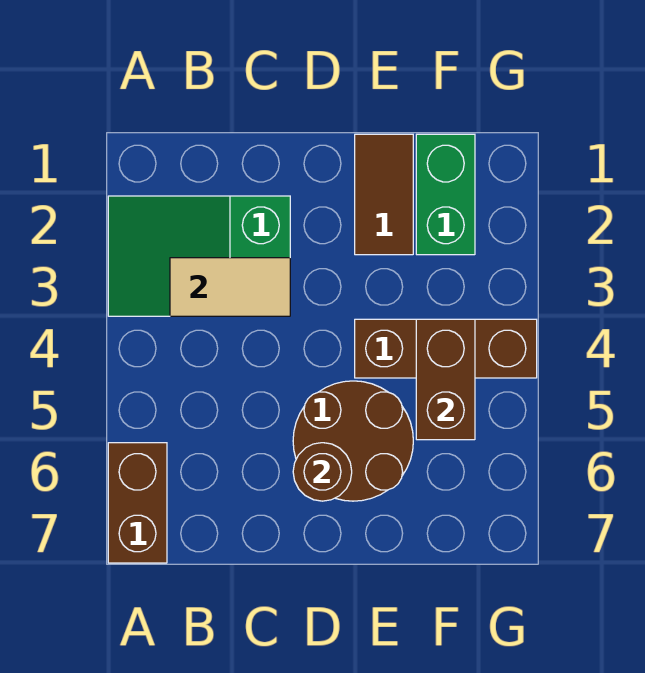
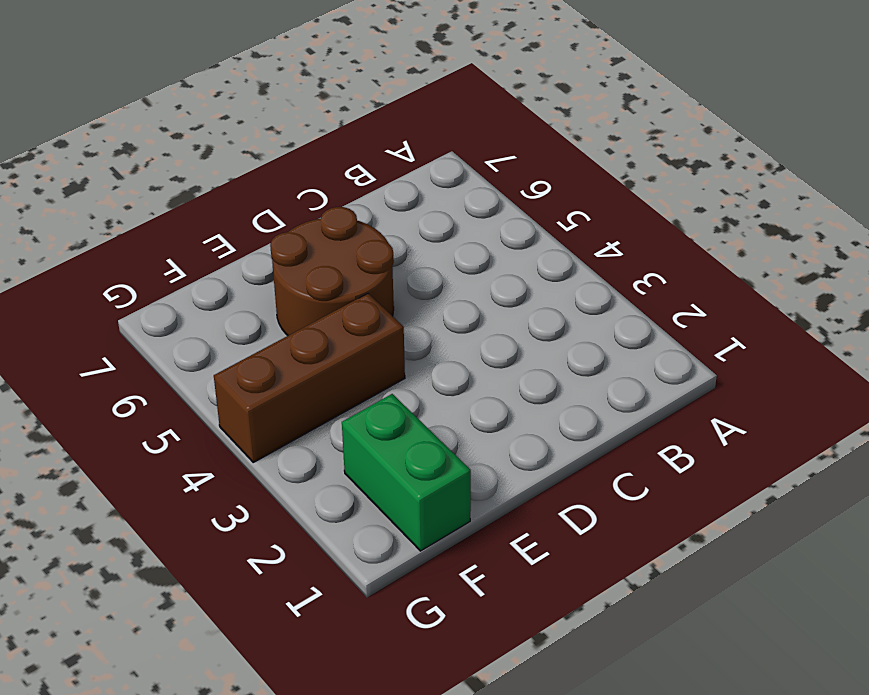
none -> green 2x3 slope [108,196,290,316]
none -> brown 1x2 brick [108,443,167,563]

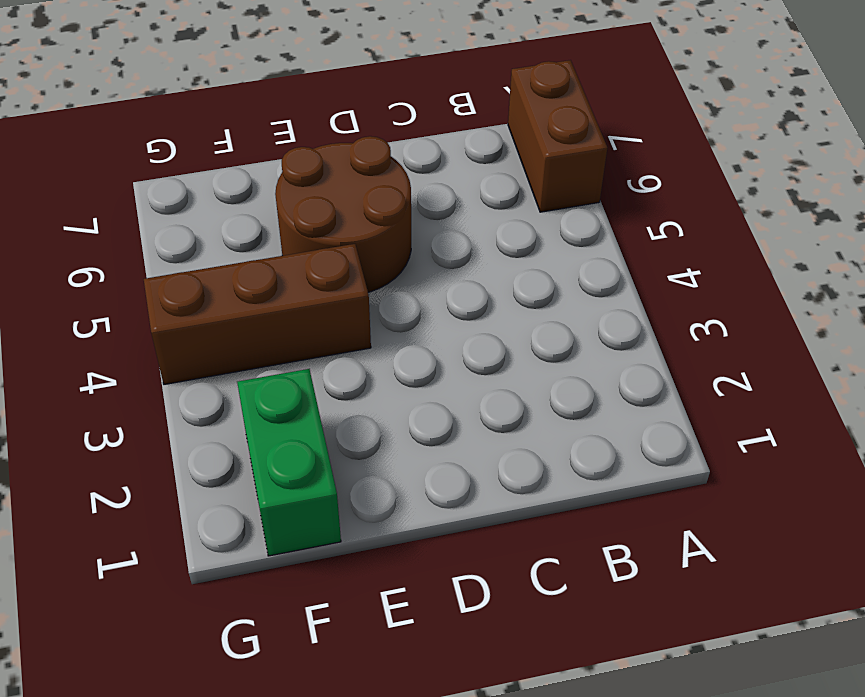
none -> green 2x3 slope [108,196,290,316]
none -> brown 1x2 tile [355,134,413,255]

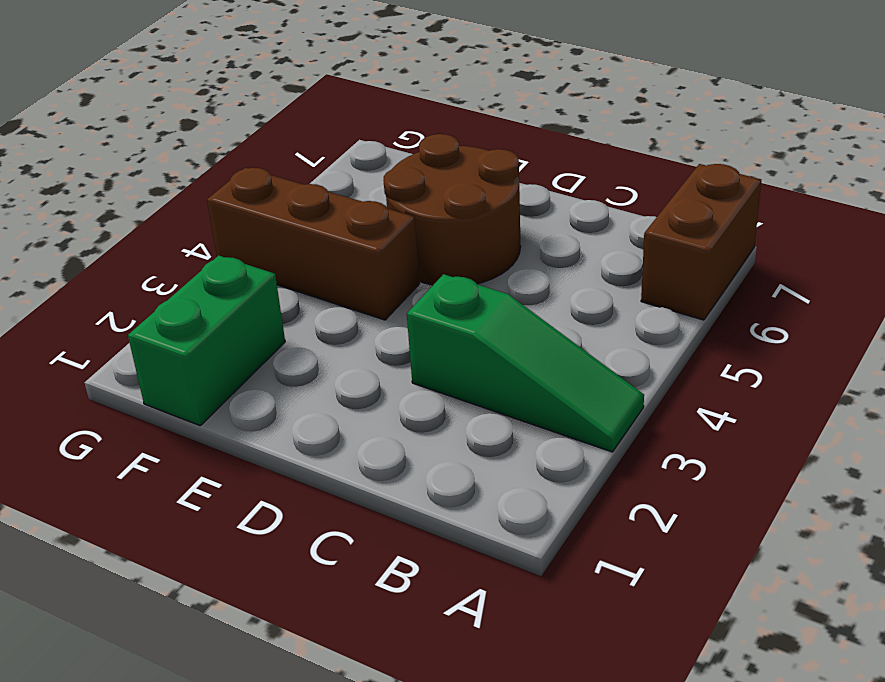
green 1x3 slope [407,274,644,452] -> green 2x3 slope [108,196,290,316]
none -> brown 1x2 tile [355,134,413,255]
none -> tan 1x2 tile [170,258,290,316]

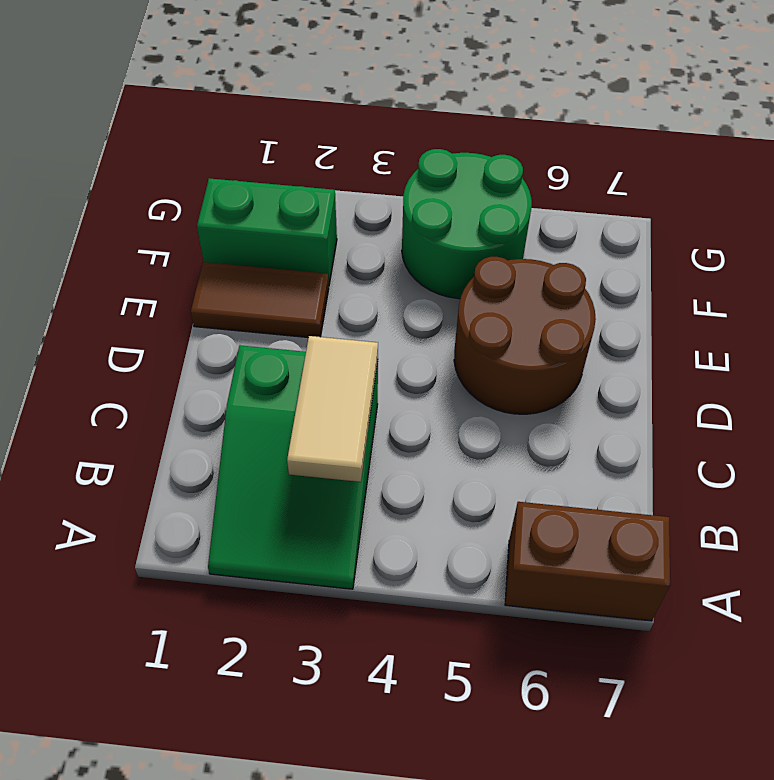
green 2x2 round brick [402,149,532,299] -> brown 1x3 brick [355,319,537,378]
none -> brown 1x1 round brick [293,443,352,501]
none -> brown 1x2 brick [416,319,475,440]

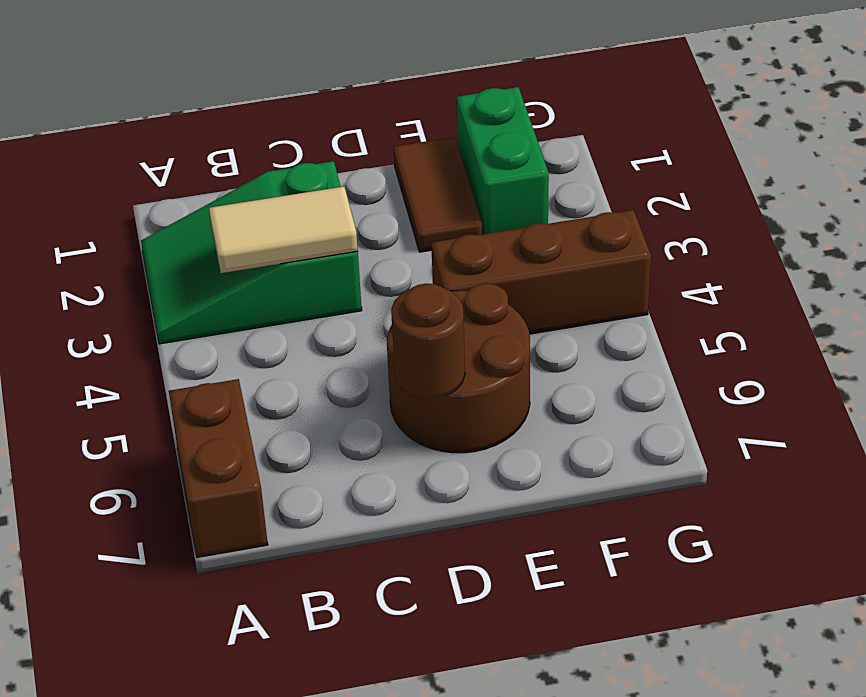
none -> brown 1x2 brick [416,319,475,440]

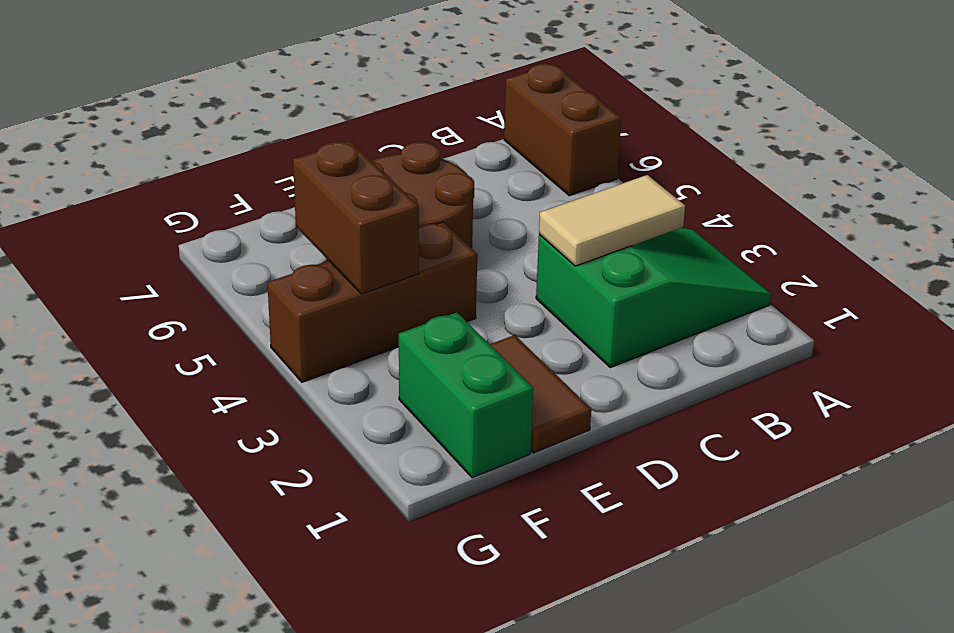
none -> brown 1x1 round brick [293,443,352,501]

